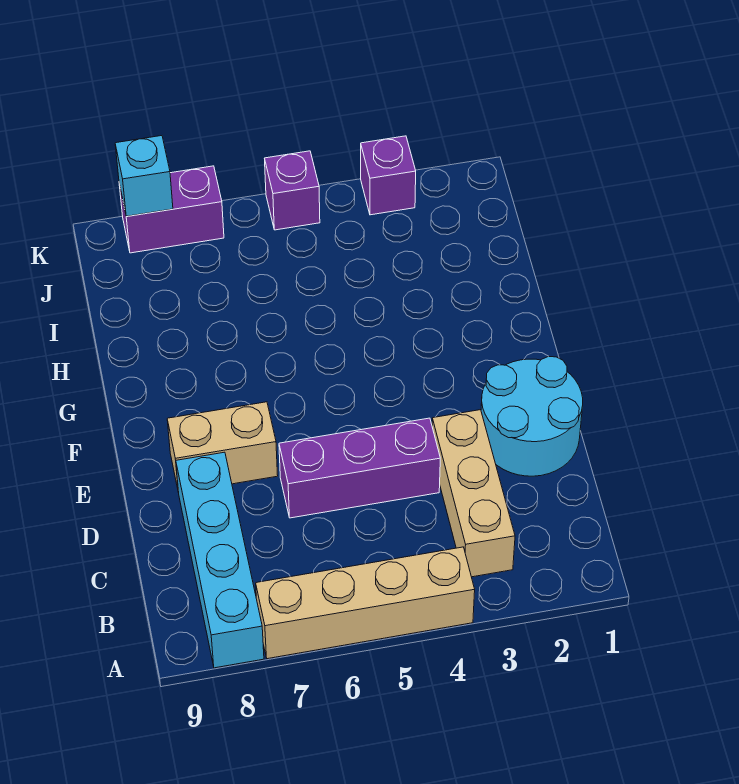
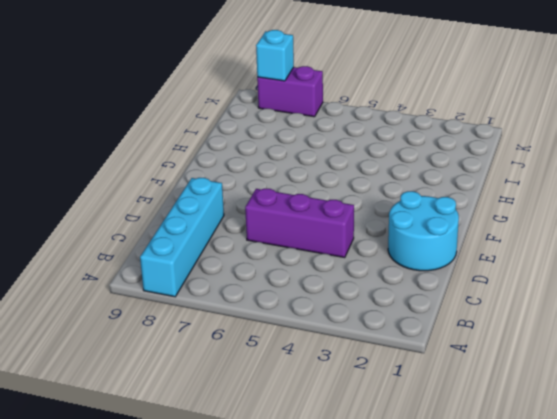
none -> tan 1x4 brick [256,547,475,659]
none -> tan 1x3 brick [432,410,515,577]

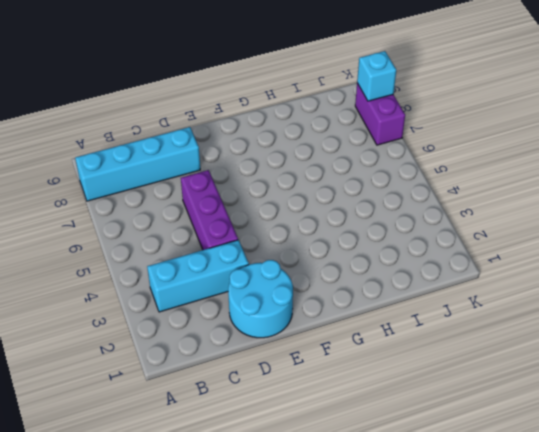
cyan 1x3 brick [147,240,249,312] -> tan 1x3 brick [432,410,515,577]
none -> tan 1x4 brick [256,547,475,659]
none -> tan 1x2 brick [167,402,278,493]

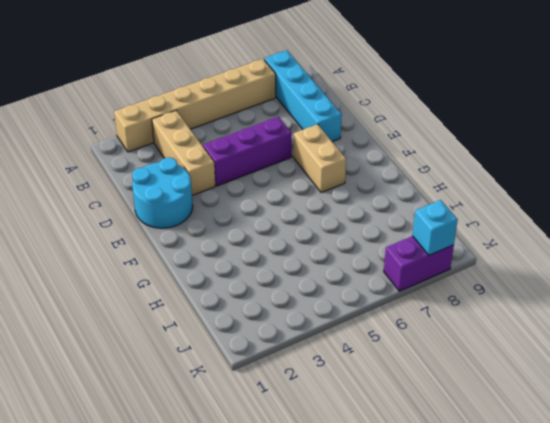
tan 1x6 brick [114,59,276,152] -> tan 1x4 brick [256,547,475,659]
tan 1x2 brick [293,124,346,193] -> tan 1x2 brick turned to [167,402,278,493]
none -> purple 1x1 brick [361,136,416,215]
none -> purple 1x1 brick [265,151,320,230]

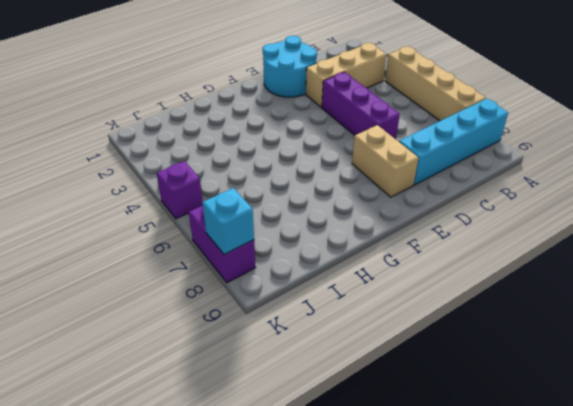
none -> purple 1x1 brick [361,136,416,215]

